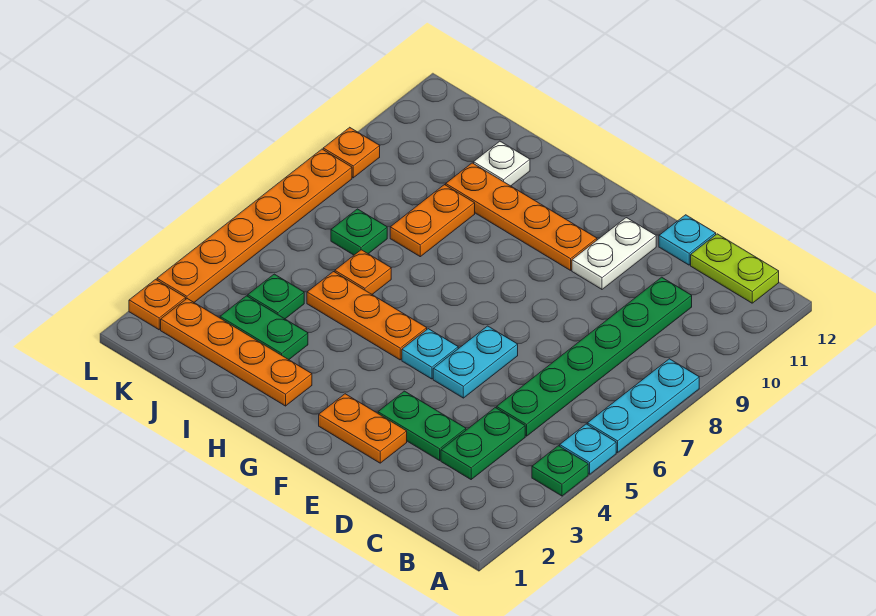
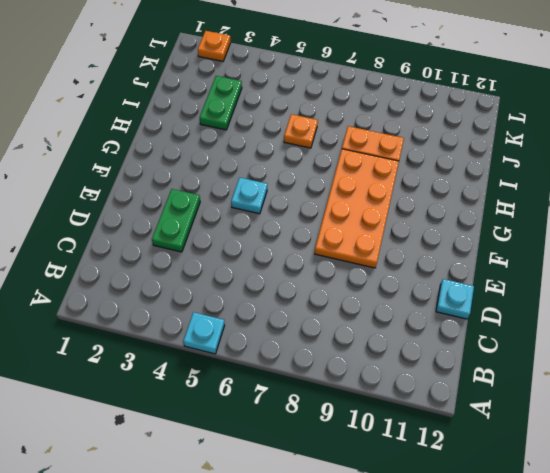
orange 2x4 plate [315,149,399,268] -> none
none -> green 1x1 plate [532,446,588,496]
none -> cyan 1x3 plate [587,359,699,453]
none -> lime 1x2 plate [691,234,779,303]

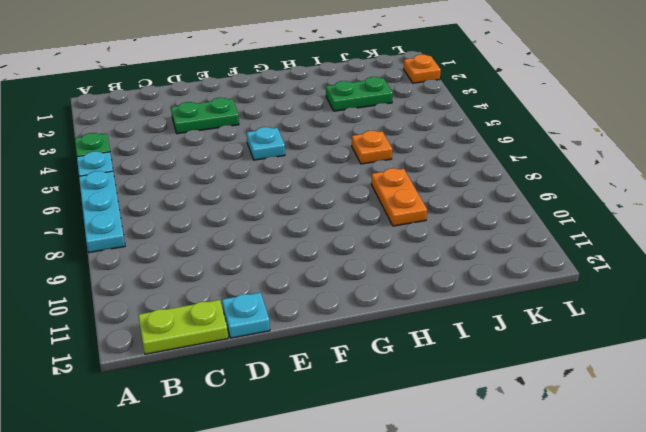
none -> green 1x2 plate [441,408,525,479]
none -> green 1x6 plate [497,277,692,436]
none -> orange 1x2 plate [319,394,407,463]

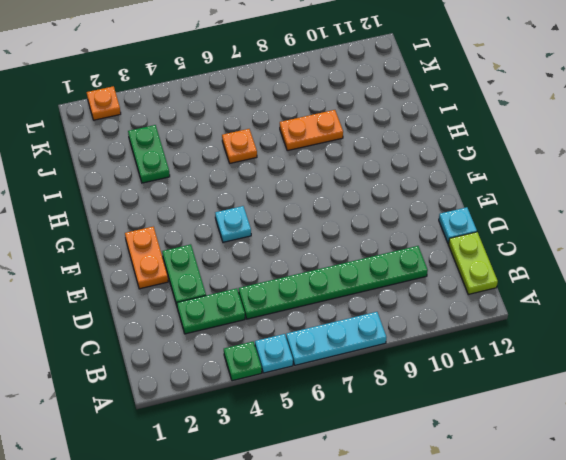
none -> cyan 1x2 plate [433,326,518,398]
none -> white 1x2 plate [572,218,656,289]
none -> orange 1x4 plate [446,163,597,270]

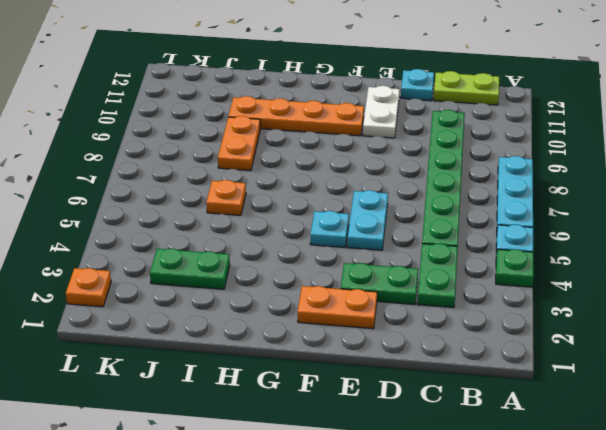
none -> orange 1x3 plate [307,272,427,360]
none -> orange 1x4 plate [161,299,312,406]
none -> white 1x1 plate [474,141,530,186]

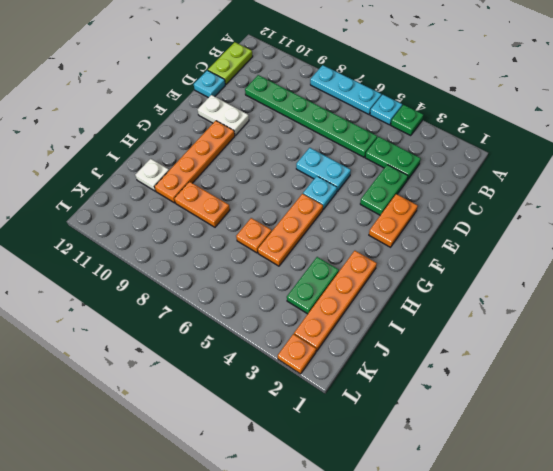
none -> green 1x1 plate [248,274,304,319]
none -> green 1x1 plate [331,209,387,255]
none -> orange 1x6 plate [157,149,352,302]

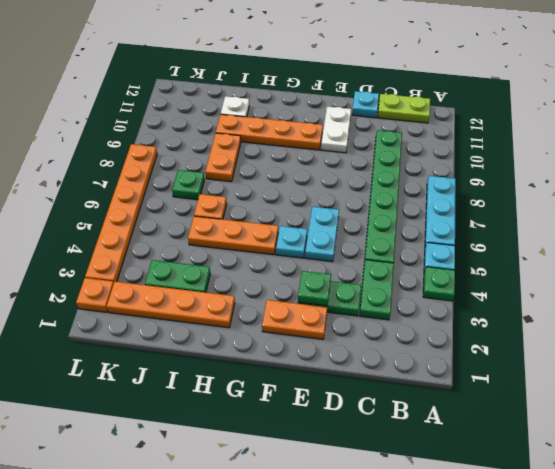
green 1x1 plate [298,271,331,306] -> green 1x1 plate moved to [248,274,304,319]
none -> orange 1x1 plate [323,127,380,178]

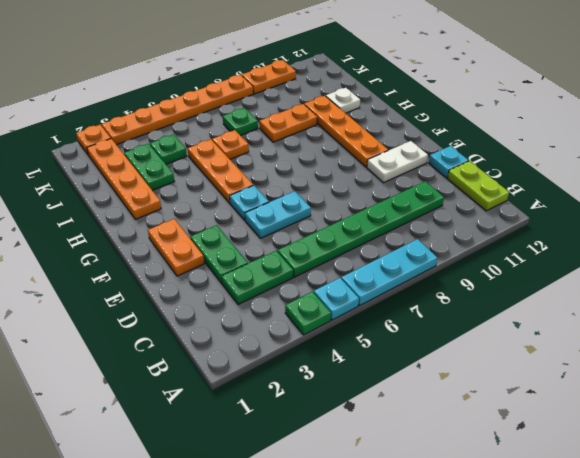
orange 1x2 plate [242,60,296,94] -> orange 1x1 plate [323,127,380,178]

